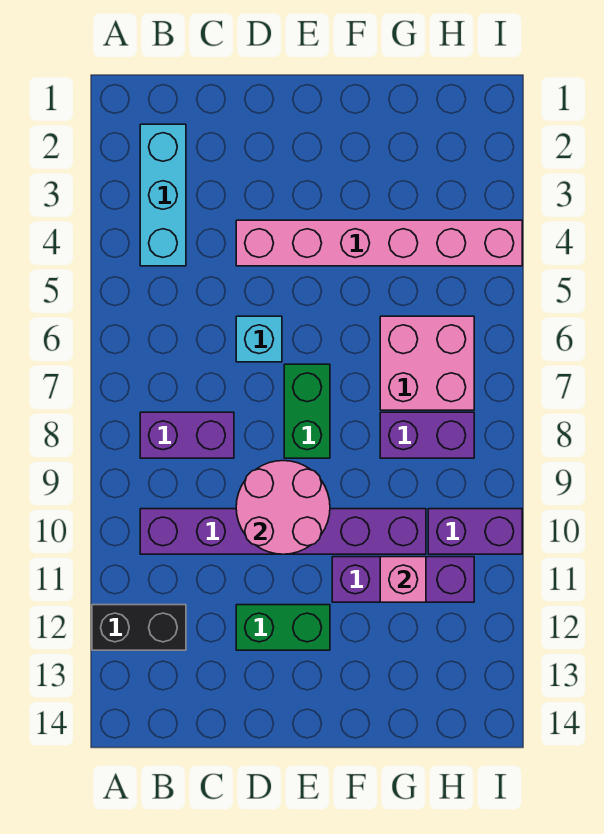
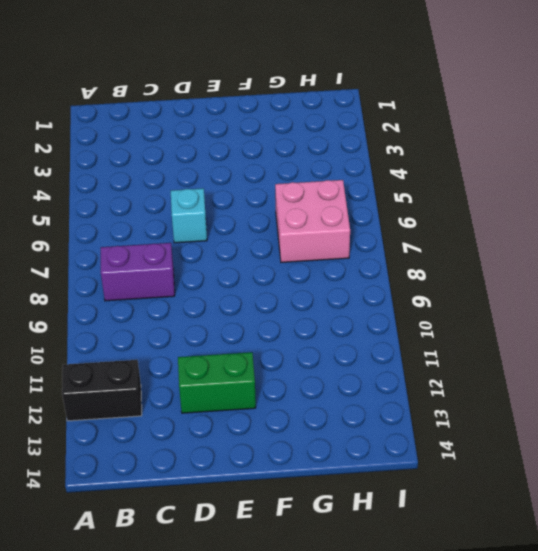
none -> cyan 1x3 brick [140,124,186,266]
none -> purple 1x6 brick [140,509,426,554]
none -> pink 1x6 brick [236,220,522,266]

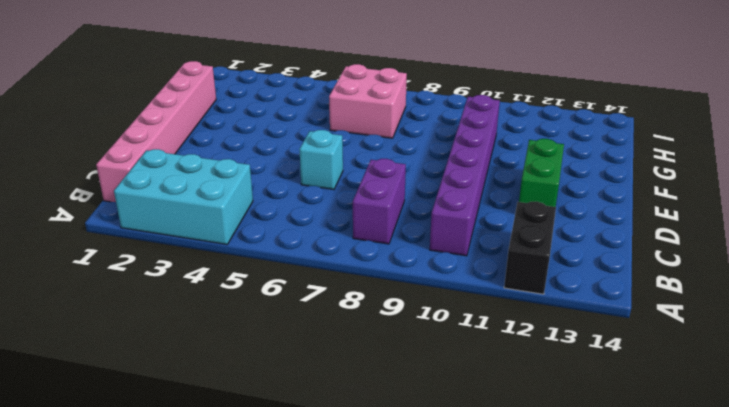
cyan 2x3 brick [114,149,253,244] -> cyan 1x3 brick [140,124,186,266]
pink 1x6 brick [96,61,216,202] -> pink 1x6 brick moved to [236,220,522,266]
none -> green 1x2 brick [284,364,330,458]
none -> purple 1x3 brick [332,557,474,602]
none -> purple 1x2 brick [380,412,474,458]

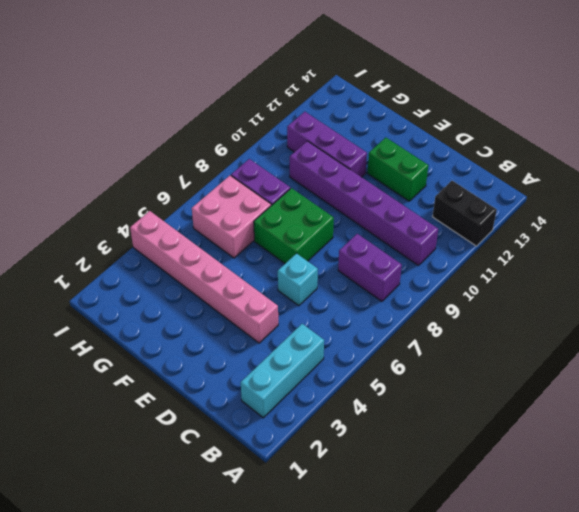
green 2x2 brick [254,188,334,263] -> green 1x2 brick [284,364,330,458]
none -> purple 1x2 brick [428,509,522,554]
none -> pink 2x2 round brick [236,461,330,554]
none -> pink 1x1 brick [380,557,426,602]

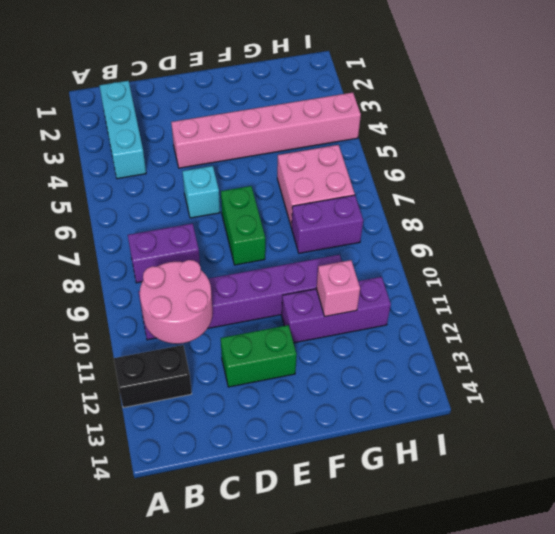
pink 2x2 round brick [140,260,212,344] -> pink 2x2 round brick moved to [236,461,330,554]
none -> purple 1x2 brick [428,509,522,554]

